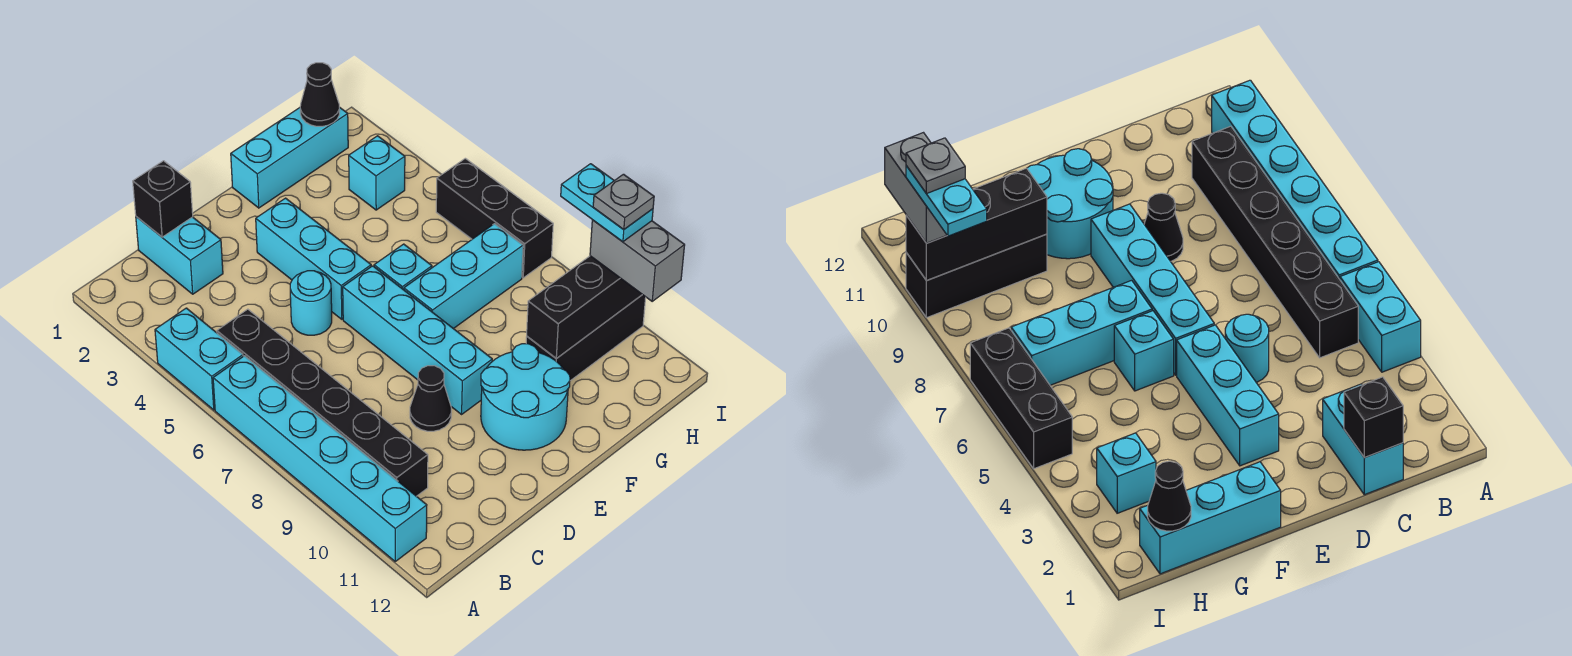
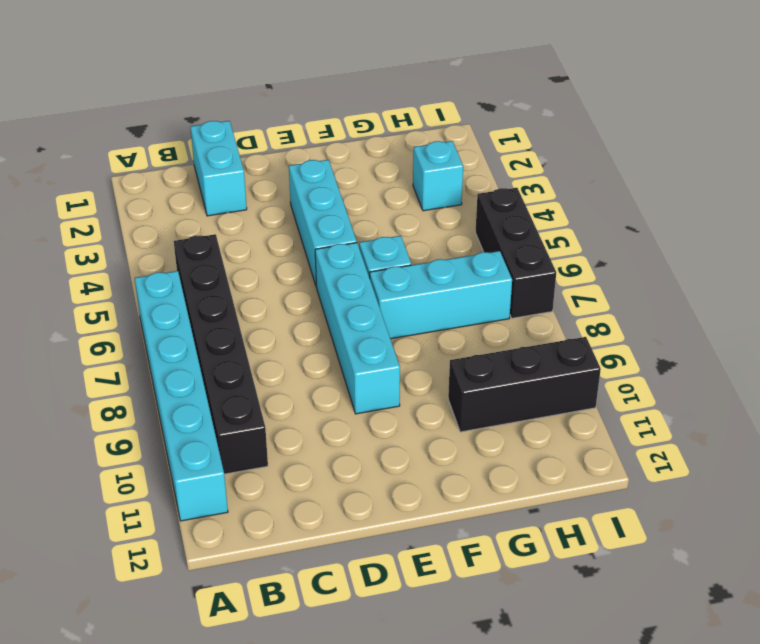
none -> cyan 1x2 brick [155,308,243,410]
none -> cyan 1x1 round brick [290,271,332,335]
none -> black 1x1 cone [410,366,451,431]

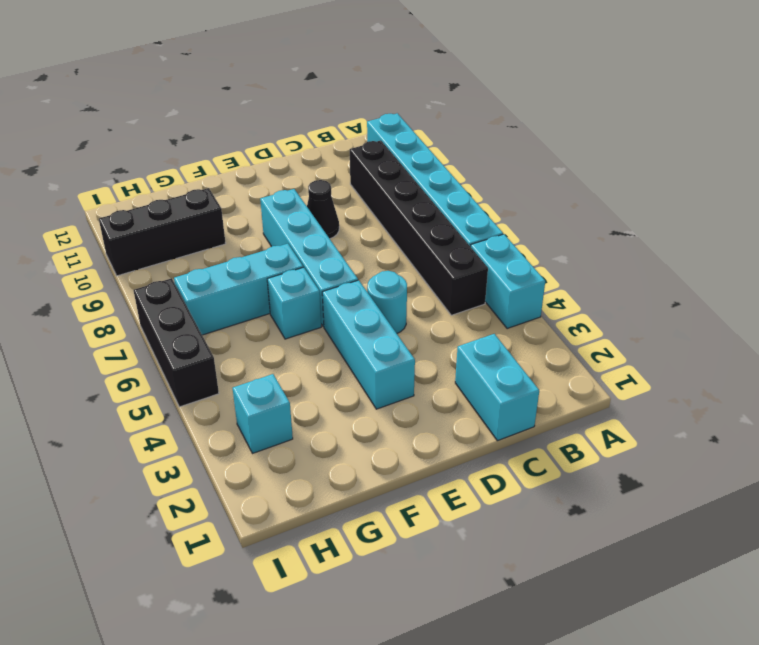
none -> cyan 2x2 round brick [481,344,570,450]
none -> cyan 1x3 brick [231,107,348,208]
none -> black 1x1 brick [133,161,193,237]

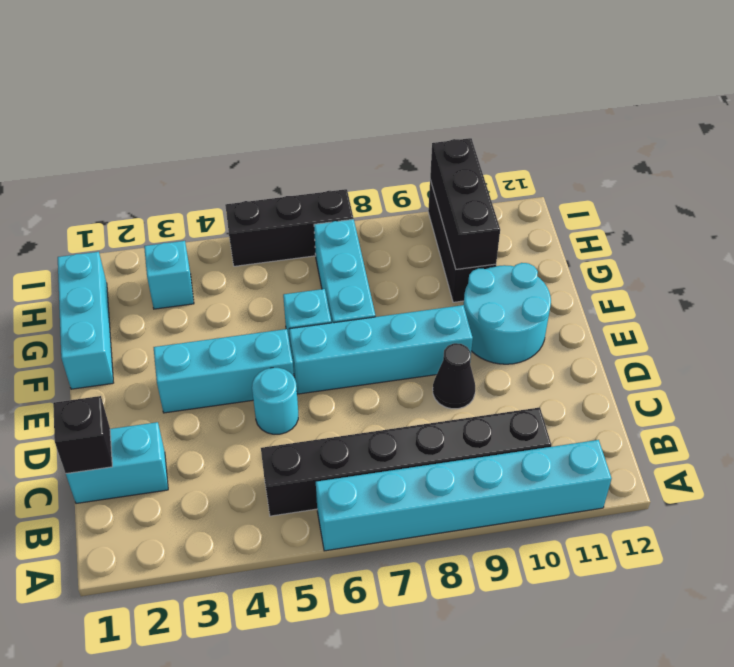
none -> cyan 1x2 brick [155,308,243,410]
none -> black 1x1 cone [300,63,339,126]
none -> grey 1x2 brick [590,220,685,301]

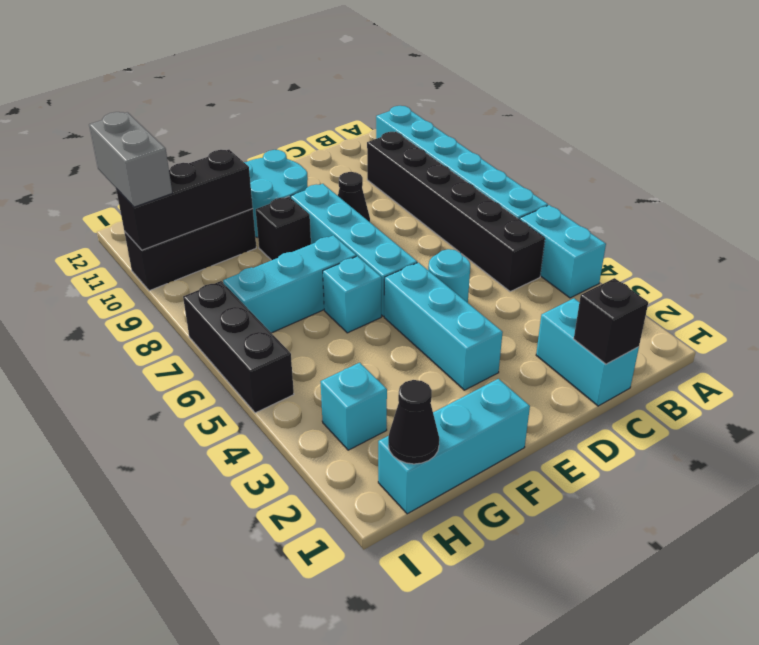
black 1x1 brick [256,197,311,260] -> none
none -> cyan 1x2 plate [561,164,653,242]
none -> grey 1x1 plate [593,174,654,229]

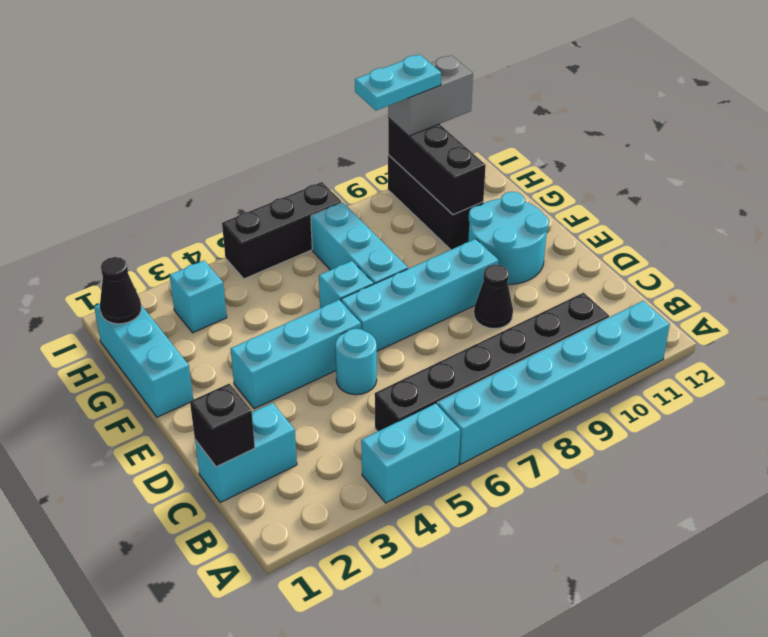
none -> grey 1x1 plate [593,174,654,229]

